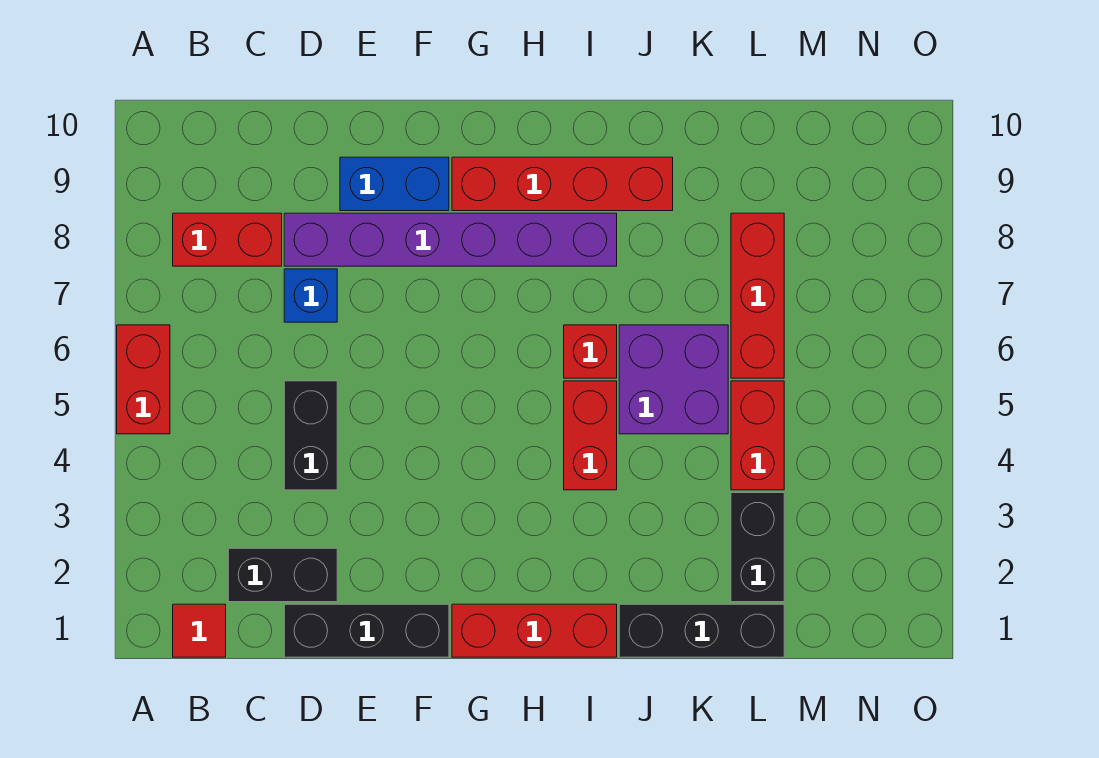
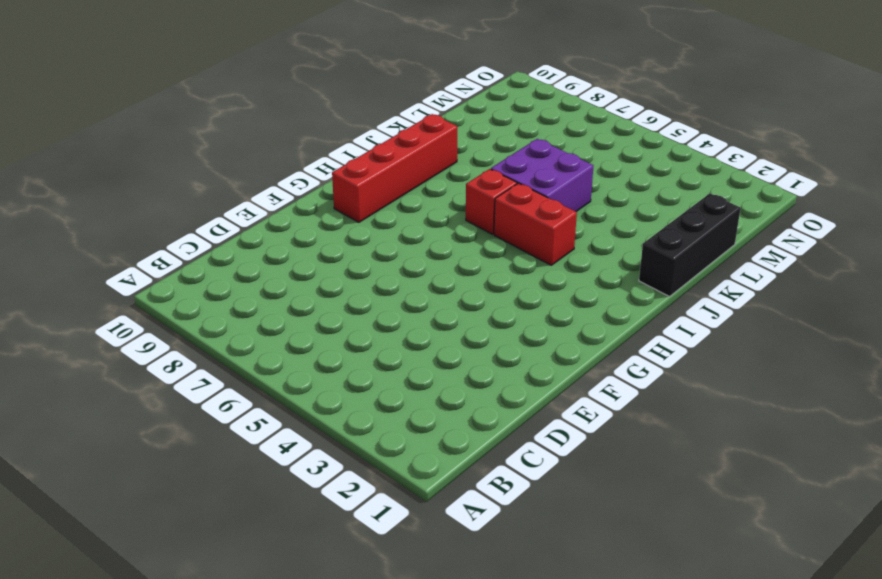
none -> red 1x2 brick [117,325,170,434]
none -> red 1x1 tile [173,604,226,657]
none -> red 1x2 brick [173,213,282,266]

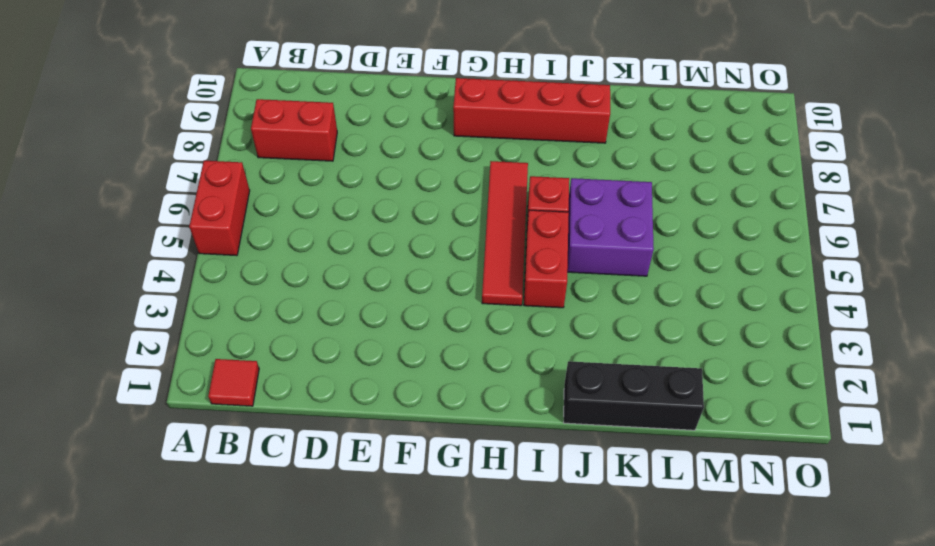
red 1x4 tile [482,161,528,306] -> none
none -> black 1x2 brick [228,548,337,602]
none -> black 1x3 brick [284,604,449,657]
none -> black 1x2 brick [284,381,337,490]

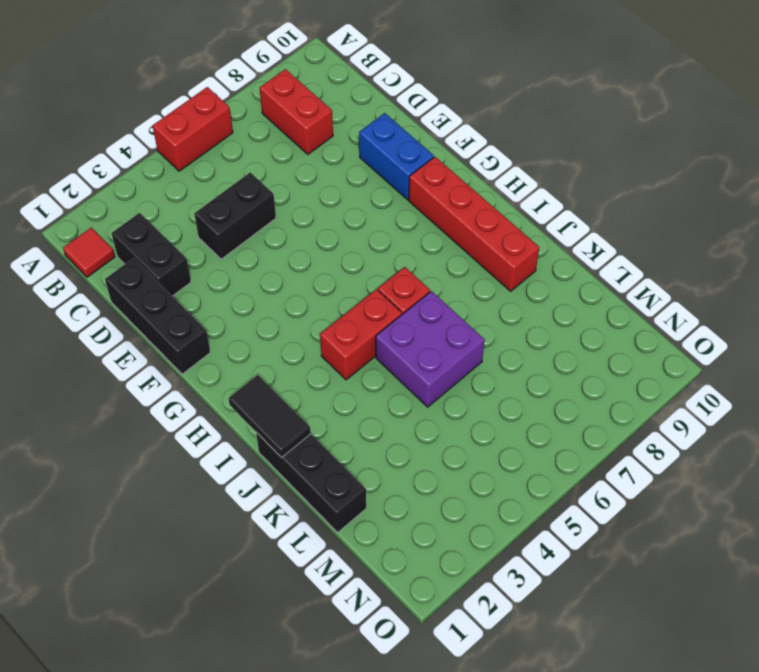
black 1x2 tile [229,375,311,457] -> none
none -> blue 1x1 brick [284,269,337,322]
none -> purple 1x6 brick [284,213,617,266]
none -> red 1x3 brick [452,604,617,657]

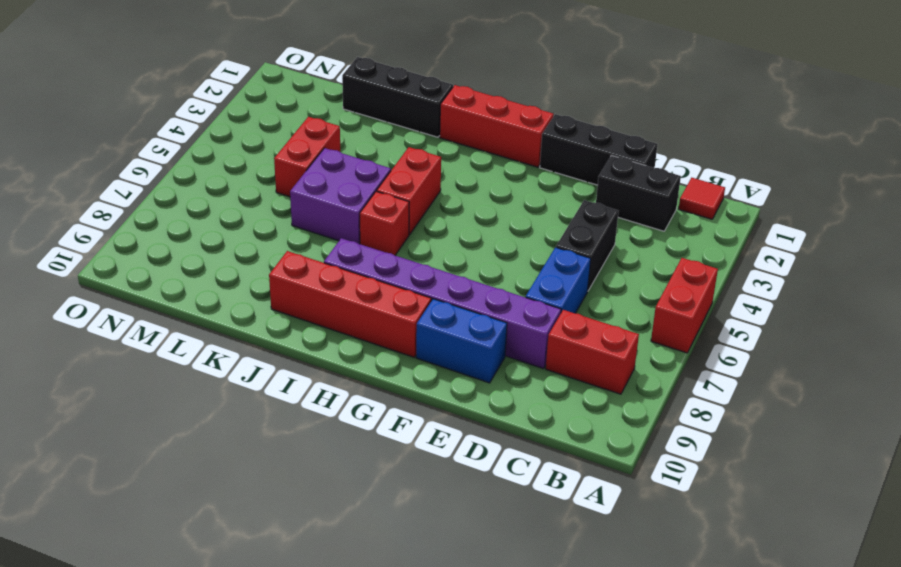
blue 1x2 brick [526,247,591,313] -> blue 1x1 brick [284,269,337,322]
none -> black 1x2 brick [731,493,784,602]
none -> red 1x3 brick [731,213,784,378]

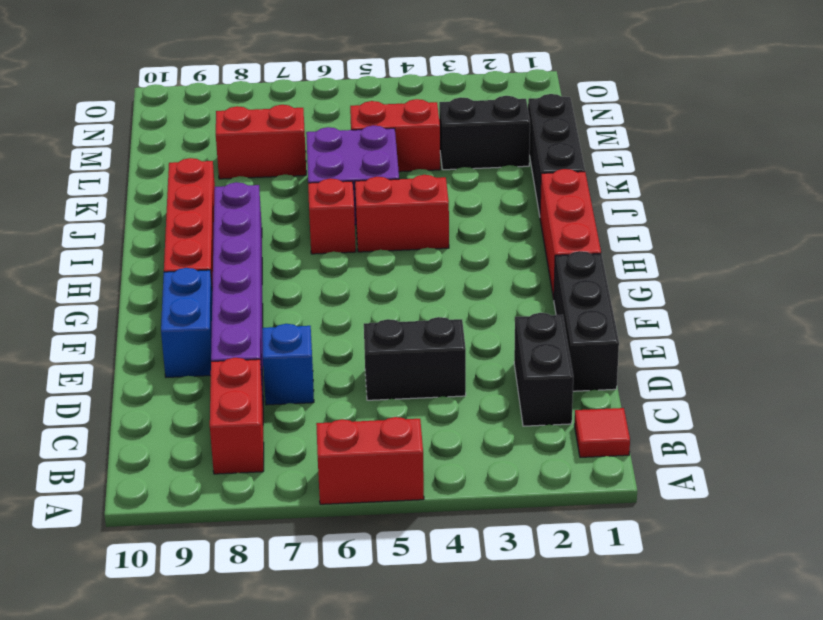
red 1x2 brick [216,105,306,179] -> red 1x3 brick [731,213,784,378]

